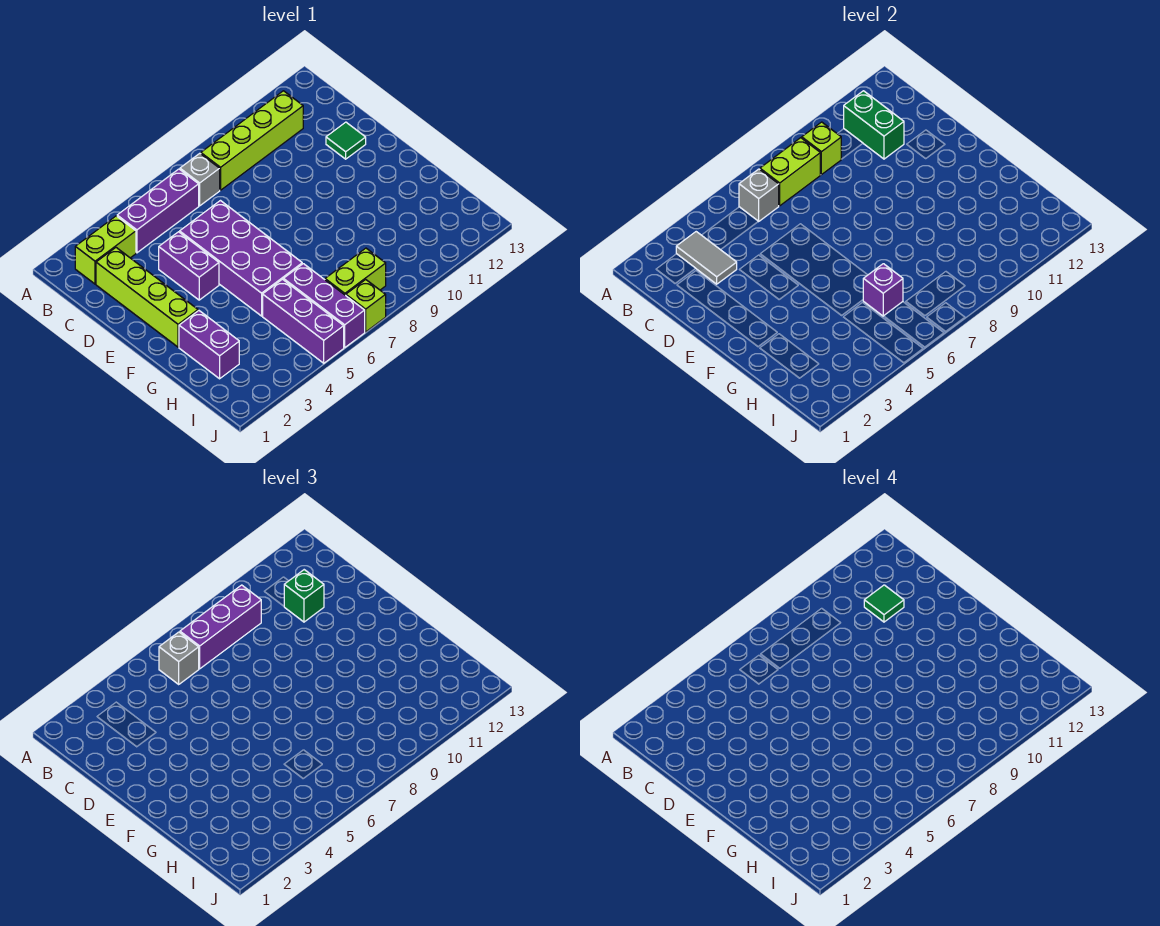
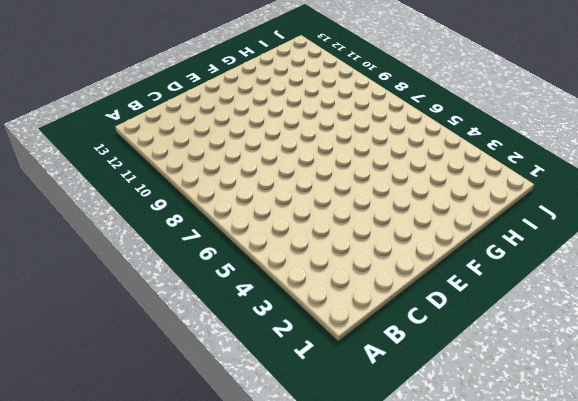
none -> lime 1x2 brick [75,216,136,284]
none -> purple 1x3 brick [117,169,199,253]
none -> grey 1x1 brick [180,153,220,206]

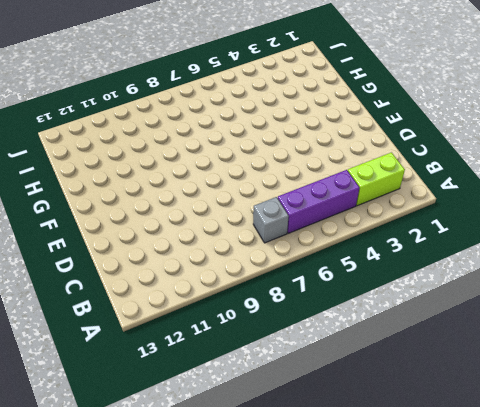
none -> lime 1x4 brick [201,91,303,190]
none -> lime 1x4 brick [96,248,198,347]
none -> purple 1x2 brick [159,232,219,300]

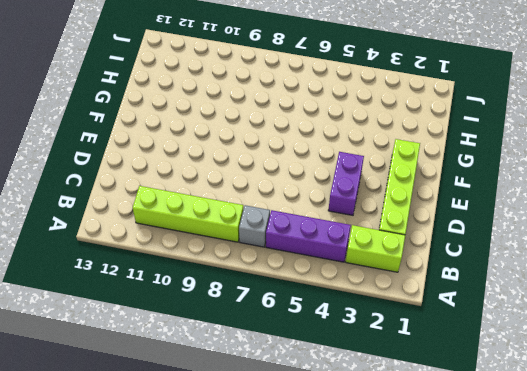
none -> purple 2x4 brick [180,201,302,316]
none -> green 1x1 tile [326,122,366,159]
none -> purple 1x2 brick [179,311,239,379]

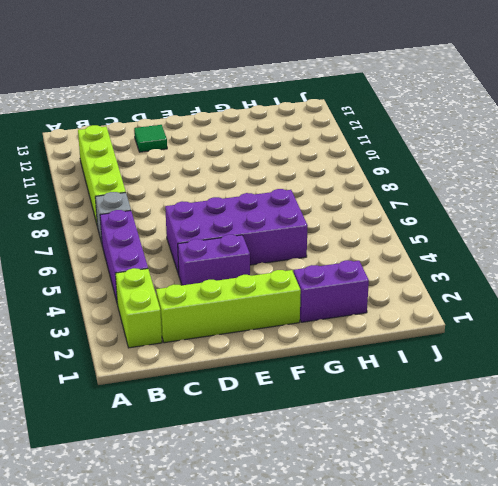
none -> purple 1x3 brick [263,279,344,363]
none -> purple 1x3 brick [283,264,365,347]
none -> lime 1x2 brick [325,248,386,295]

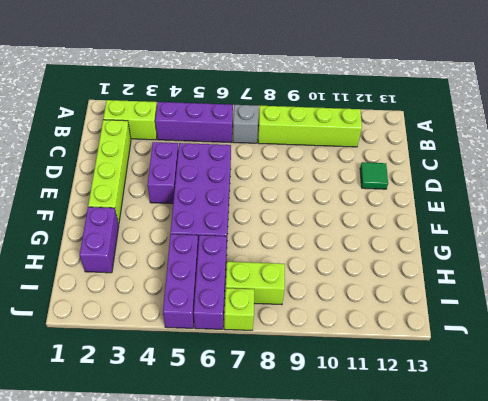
none -> grey 1x2 tile [676,232,737,284]
none -> grey 1x1 brick [739,169,779,221]
none -> lime 1x2 brick [760,138,820,206]

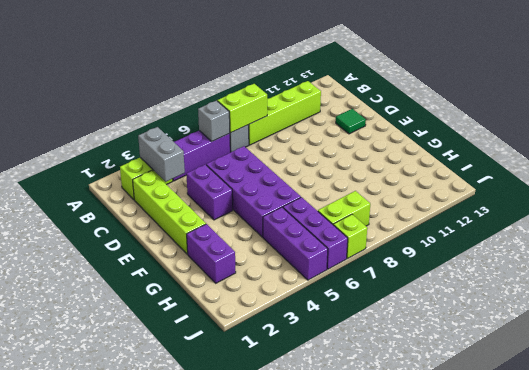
grey 1x2 brick [138,127,185,182] -> grey 1x2 tile [676,232,737,284]
none -> lime 1x1 brick [802,122,841,175]
none -> green 1x2 brick [844,91,904,159]
none -> purple 1x1 brick [863,264,903,316]

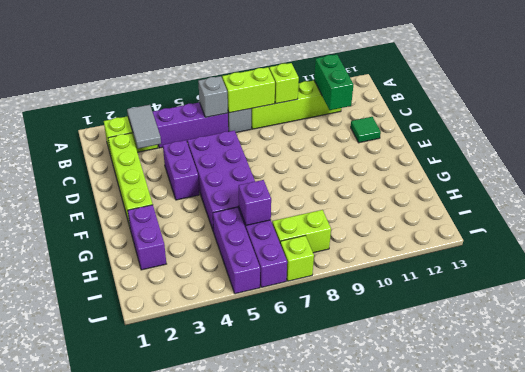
none -> grey 1x1 brick [159,632,199,684]
none -> purple 1x3 brick [180,585,261,669]
none -> green 1x1 brick [284,570,324,622]

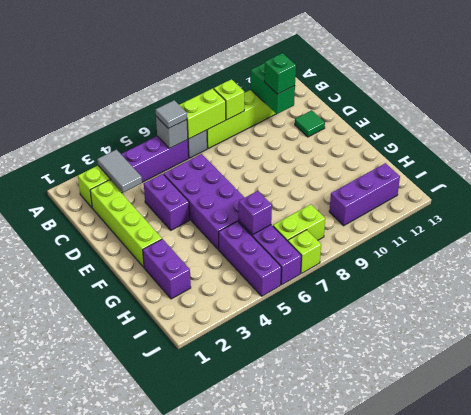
grey 1x1 tile [156,100,187,129] -> grey 1x1 brick [159,632,199,684]
purple 1x3 brick [329,163,400,226] -> purple 1x3 brick moved to [180,585,261,669]
none -> green 1x1 tile [864,585,904,622]

